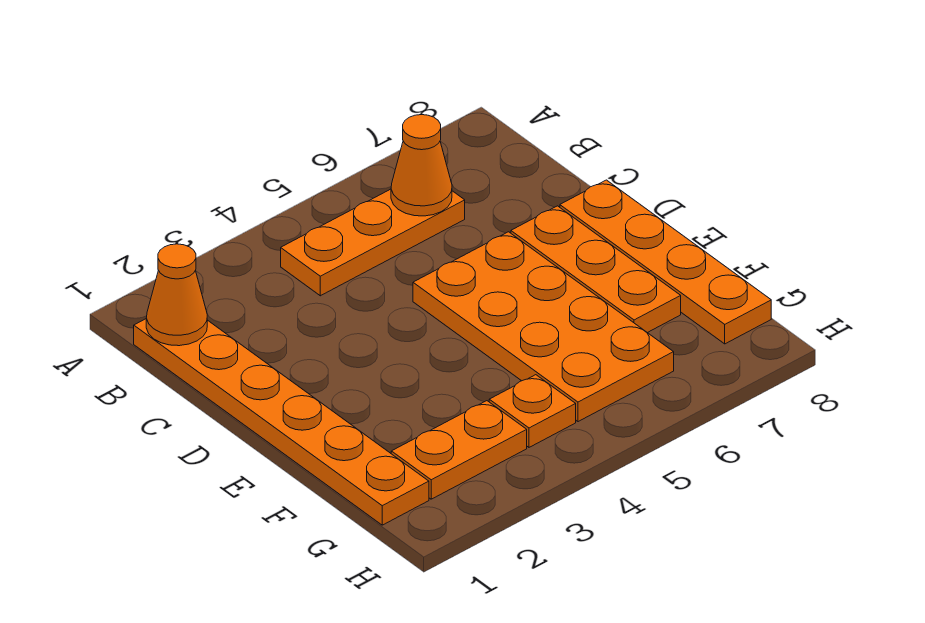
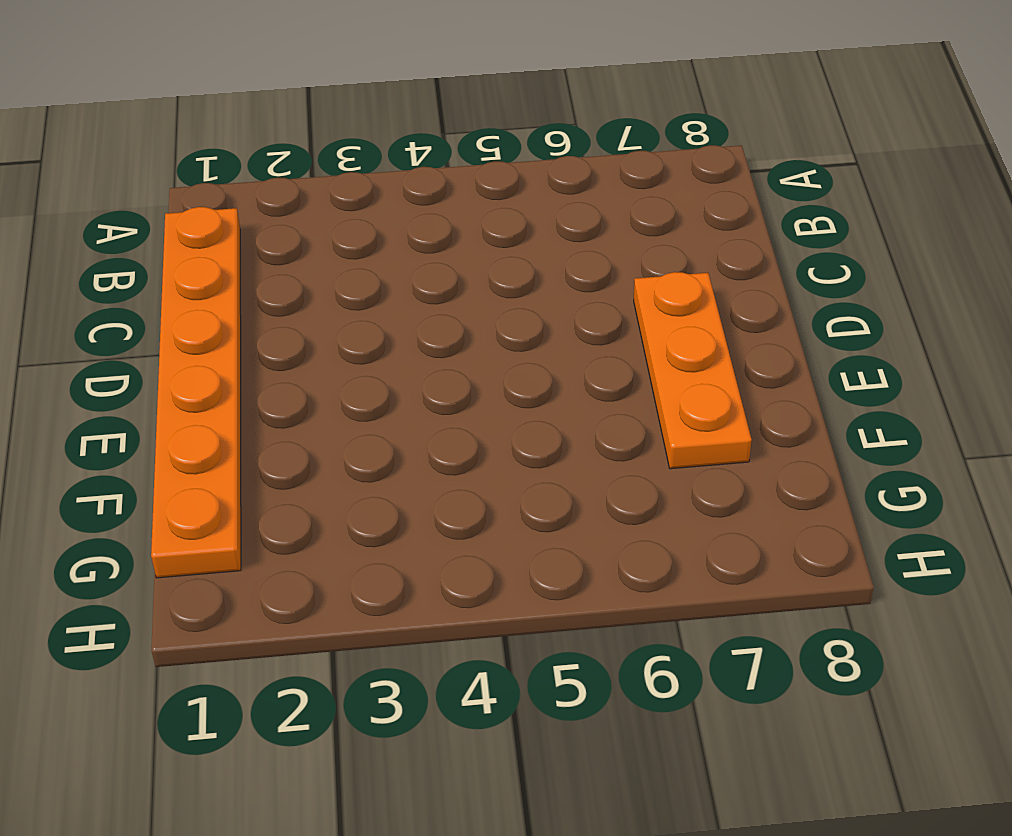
none -> orange 1x3 plate [281,189,465,296]
none -> orange 2x4 plate [413,232,674,422]

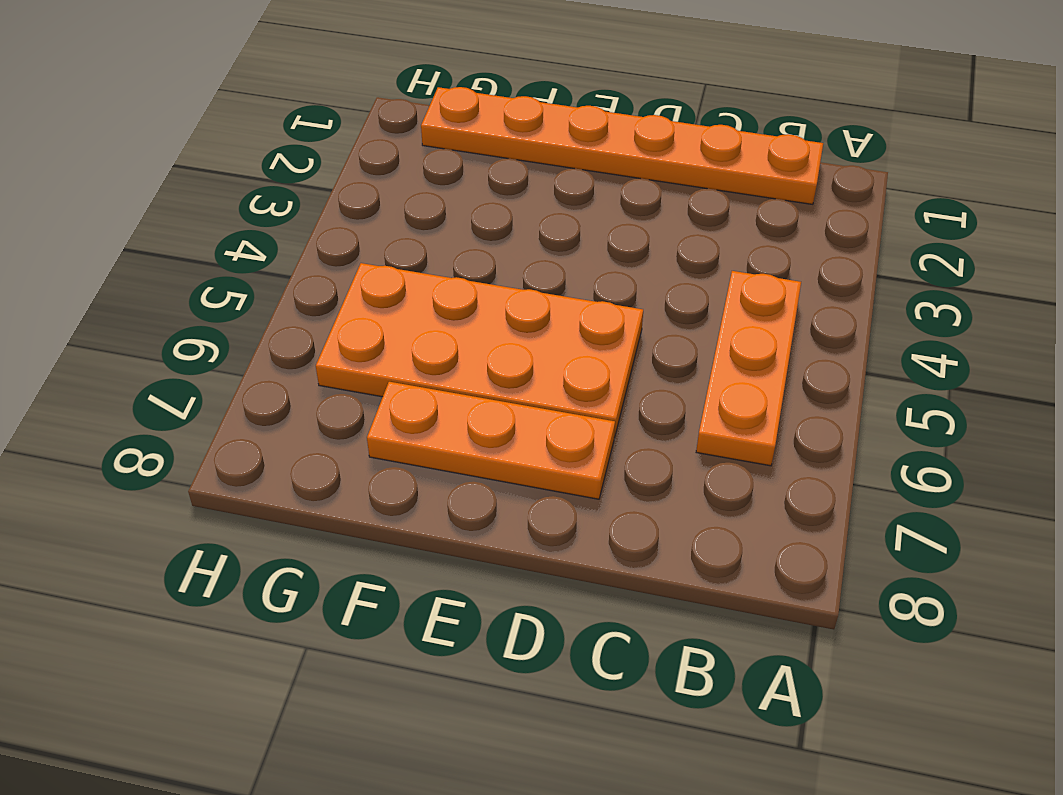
none -> orange 1x4 plate [560,180,771,344]
none -> orange 1x2 plate [391,401,527,499]

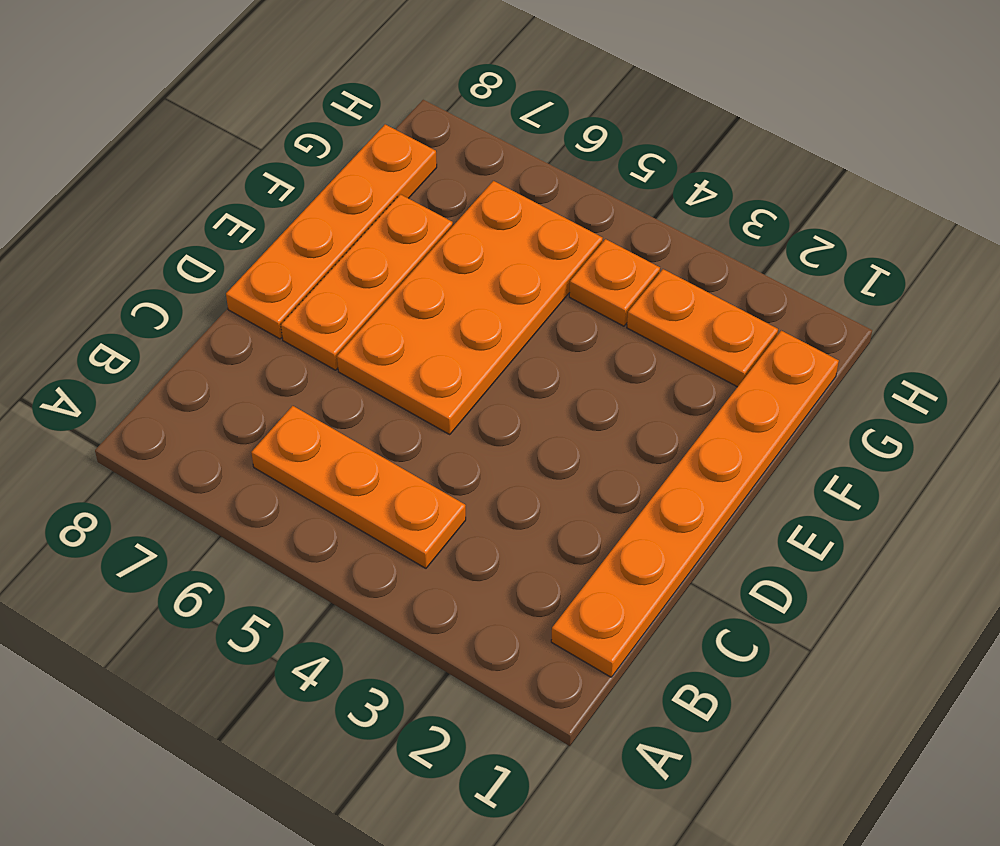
none -> orange 1x1 cone [146,244,207,346]
none -> orange 1x1 cone [391,115,452,216]

